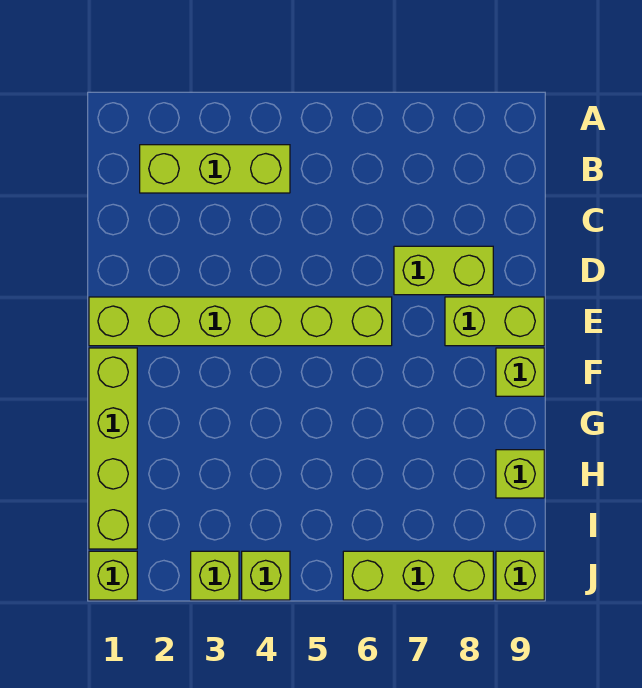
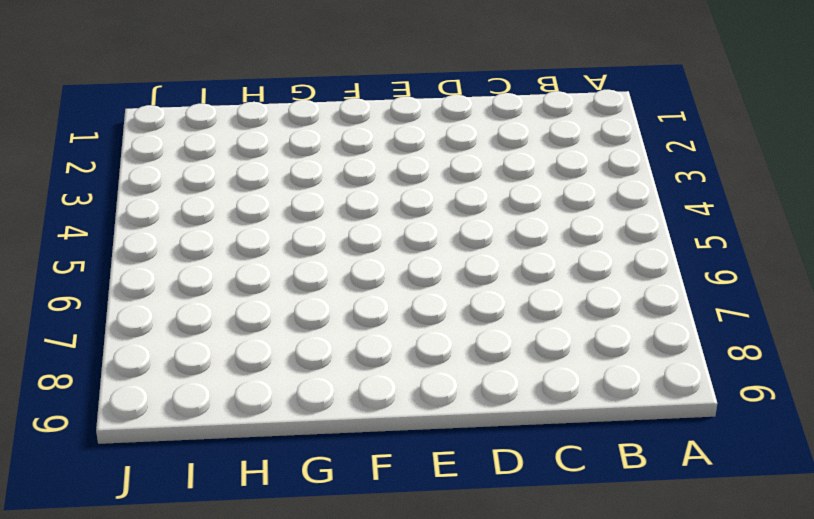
none -> lime 1x3 brick [140,145,290,193]
none -> lime 1x2 brick [394,246,493,295]
none -> lime 1x6 brick [89,297,392,346]

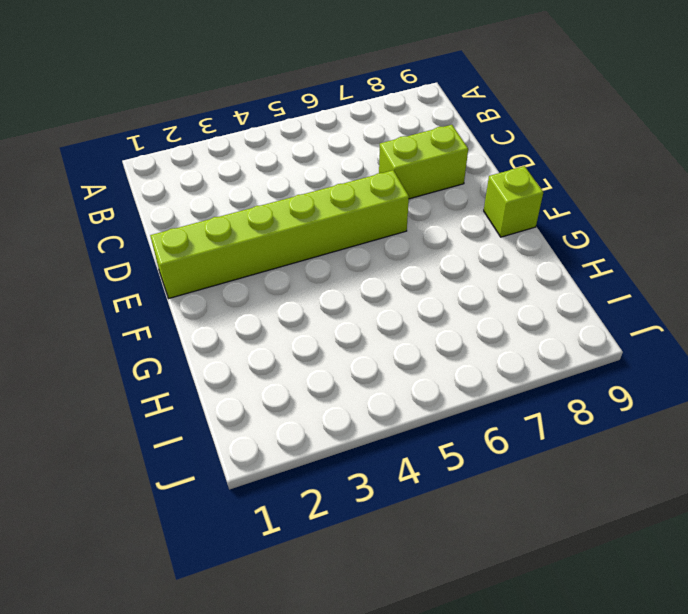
none -> lime 1x3 brick [140,145,290,193]
none -> lime 1x2 brick [445,297,544,346]
none -> lime 1x4 brick [89,348,137,549]

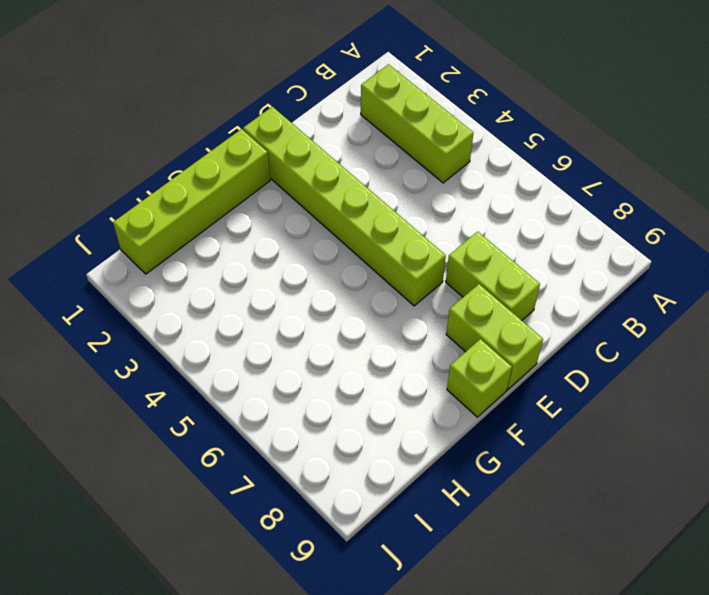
none -> lime 1x1 brick [496,450,544,498]
none -> lime 1x1 brick [89,551,137,600]
none -> lime 1x1 brick [191,551,239,600]

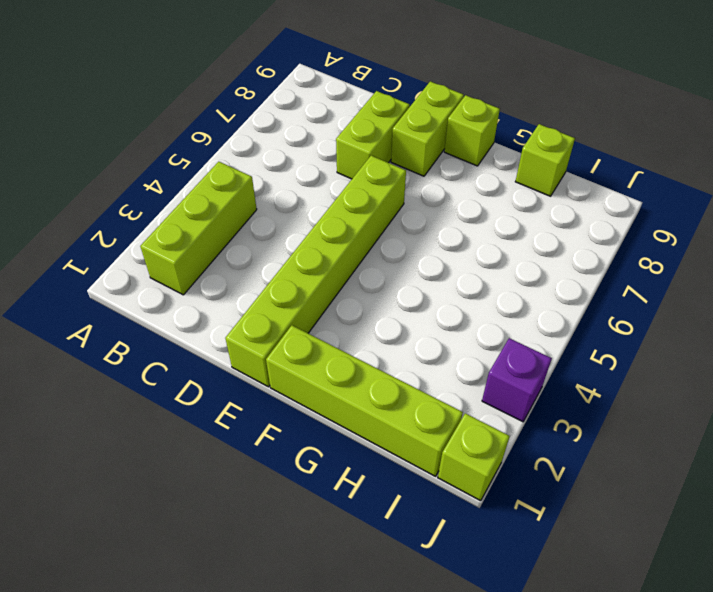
purple 1x1 brick [482,338,552,422] -> lime 1x1 brick [191,551,239,600]
none -> lime 1x1 brick [242,551,290,600]
none -> lime 1x3 brick [343,551,493,600]
none -> lime 1x1 brick [496,551,544,600]

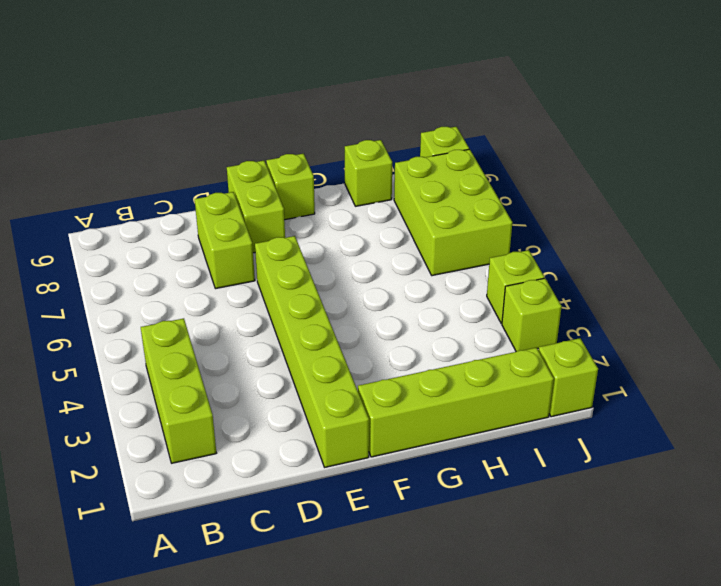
lime 2x3 brick [394,149,512,276] -> lime 1x3 brick [343,551,493,600]

